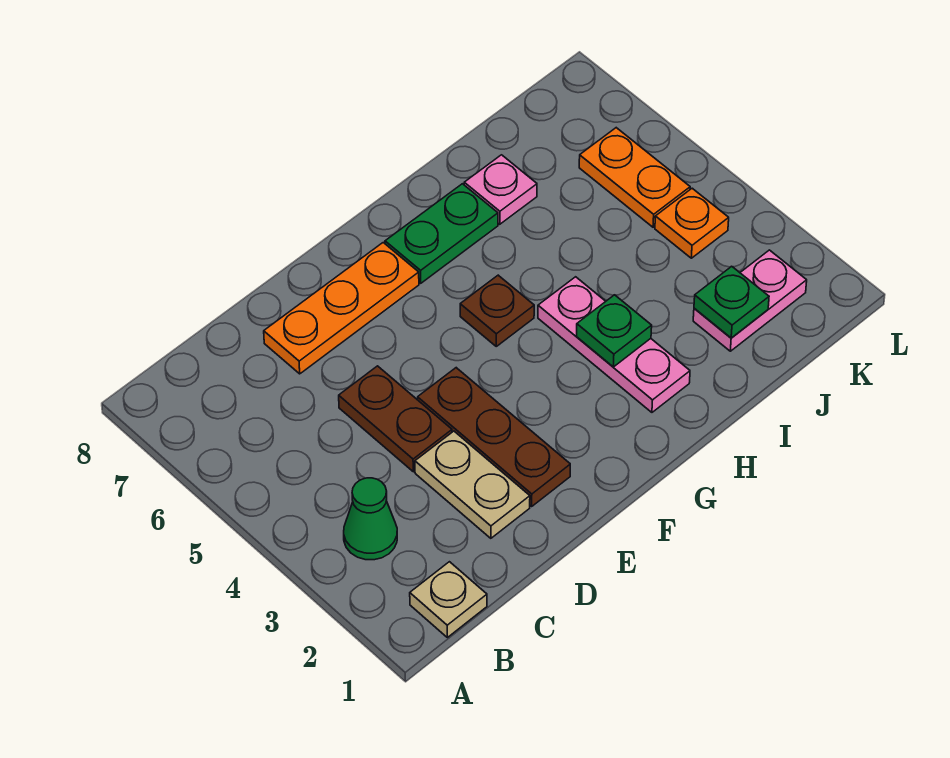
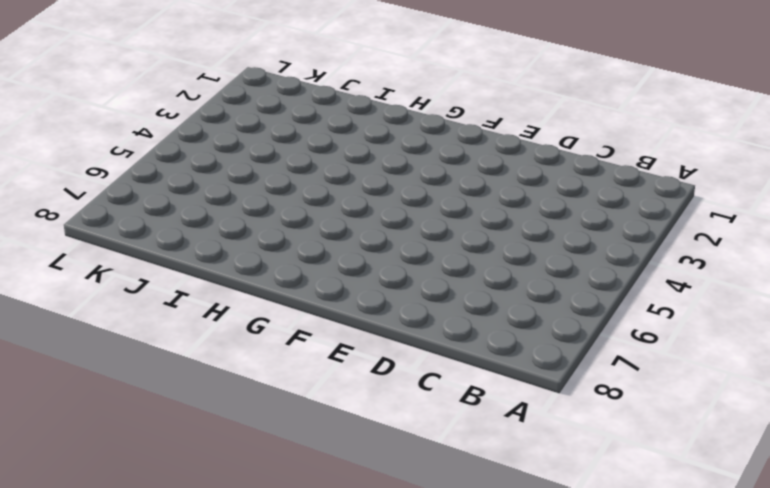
none -> tan 1x1 plate [410,562,487,637]
none -> green 1x1 cone [344,478,397,560]
none -> tan 1x2 plate [415,431,530,538]

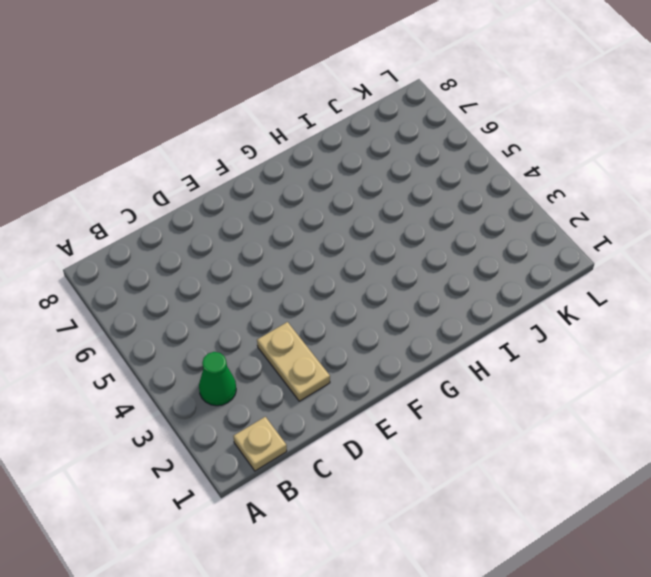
none -> brown 1x2 plate [339,366,452,472]
none -> orange 1x3 plate [264,243,419,374]
none -> brown 1x3 plate [418,368,570,506]

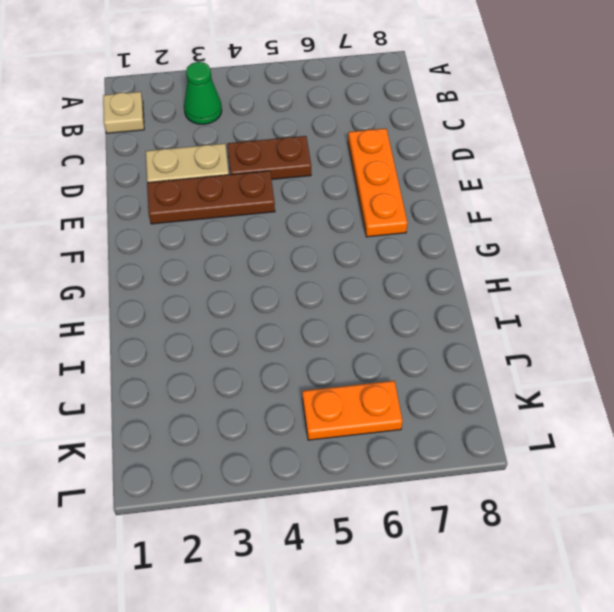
none -> brown 1x1 plate [460,275,534,346]
none -> green 1x2 plate [385,184,498,283]
none -> pink 1x3 plate [538,277,690,412]

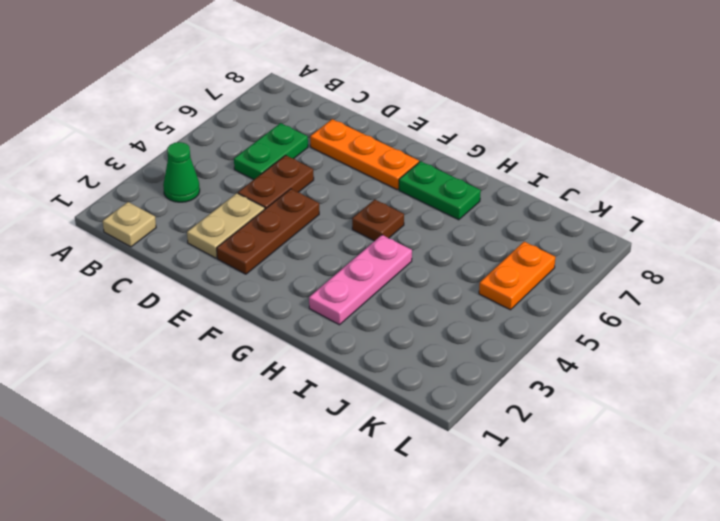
green 1x2 plate [234,123,308,179] -> none
none -> pink 1x1 plate [464,155,537,224]
none -> pink 1x2 plate [693,250,807,351]
none -> orange 1x1 plate [655,188,729,258]

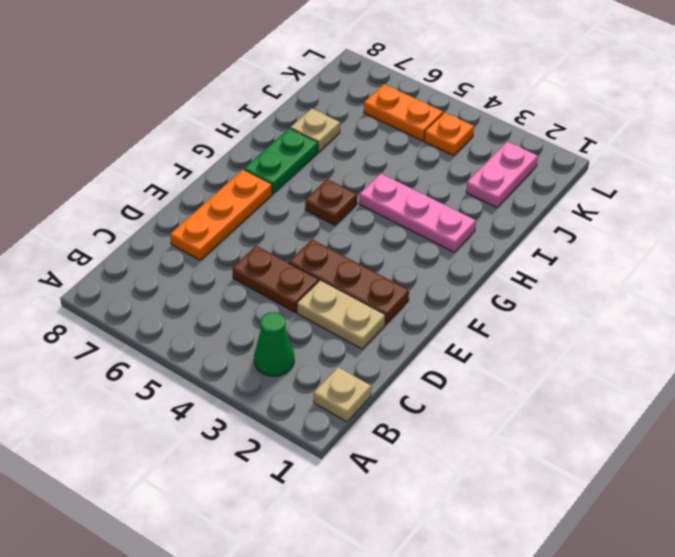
tan 1x1 plate [290,108,340,152] -> pink 1x1 plate [464,155,537,224]
none -> green 1x1 plate [577,295,652,367]
none -> green 1x1 plate [694,266,769,338]

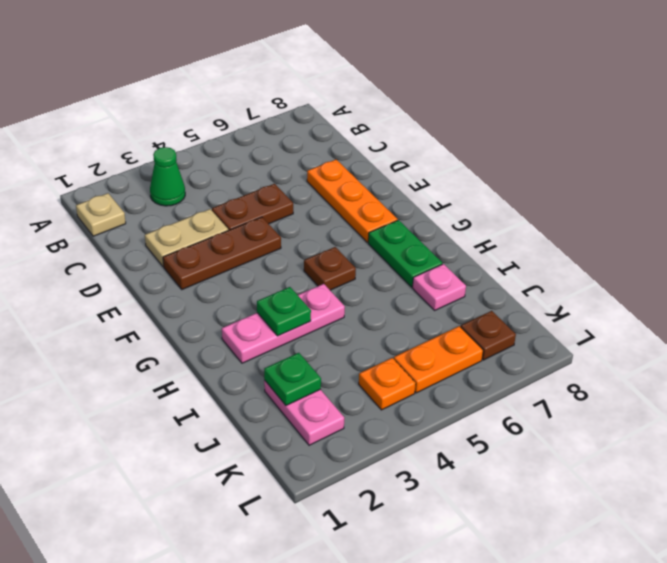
brown 1x1 plate [461,311,516,360] -> none

